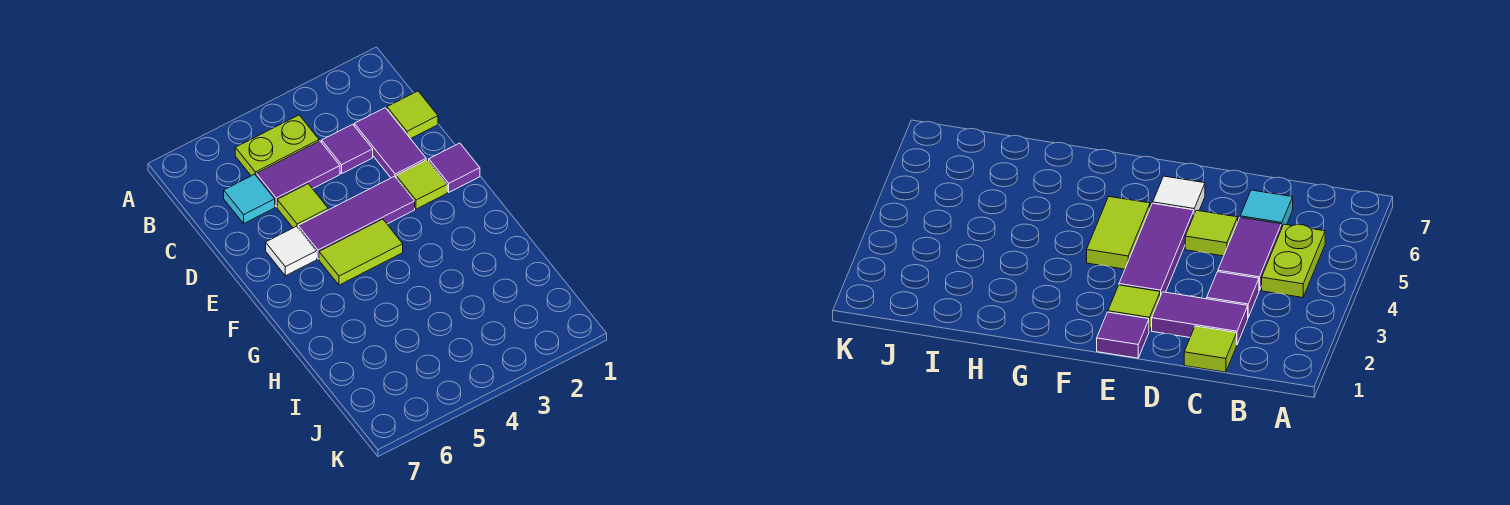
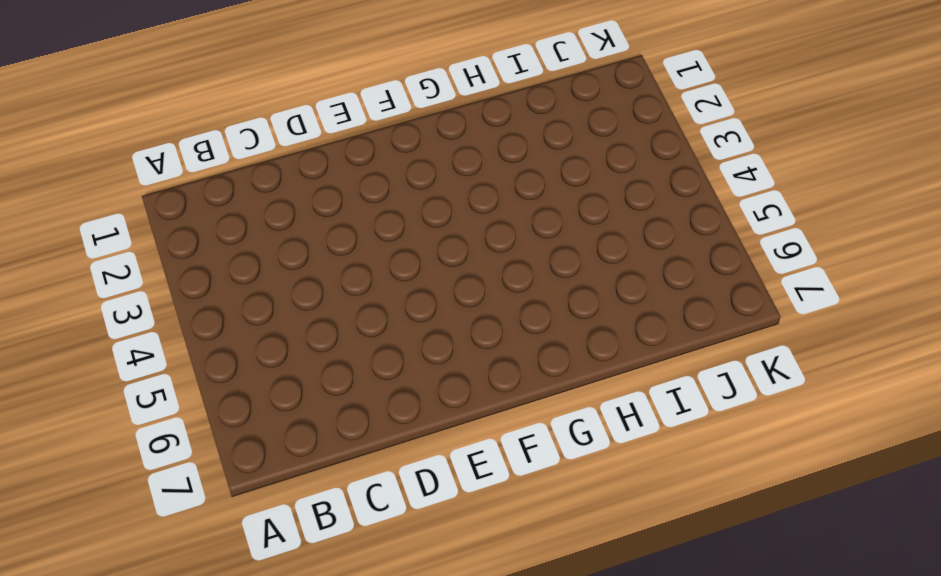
none -> lime 1x2 plate [235,115,319,176]
none -> lime 1x1 tile [387,91,438,139]
none -> purple 1x2 tile [354,108,426,178]

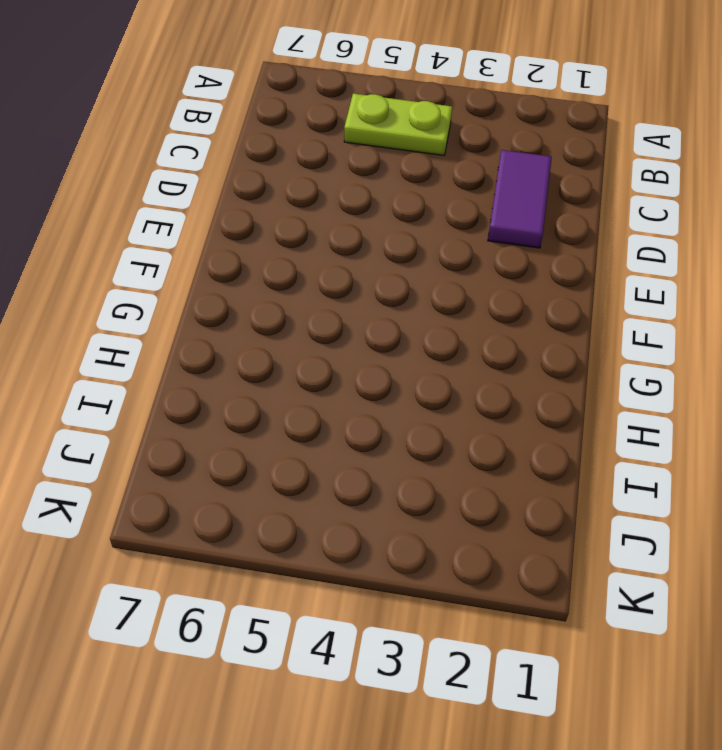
none -> lime 1x1 tile [387,91,438,139]
none -> purple 1x1 tile [322,124,373,173]
none -> purple 1x2 tile [256,141,340,207]

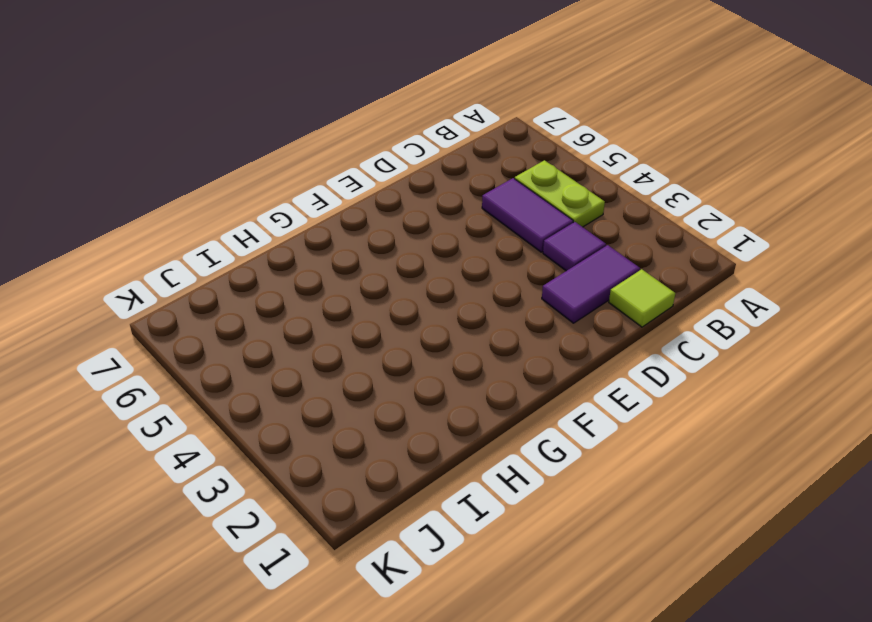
none -> cyan 1x1 tile [224,174,275,223]
none -> lime 1x1 tile [277,184,328,228]
none -> purple 1x1 tile [429,143,480,192]

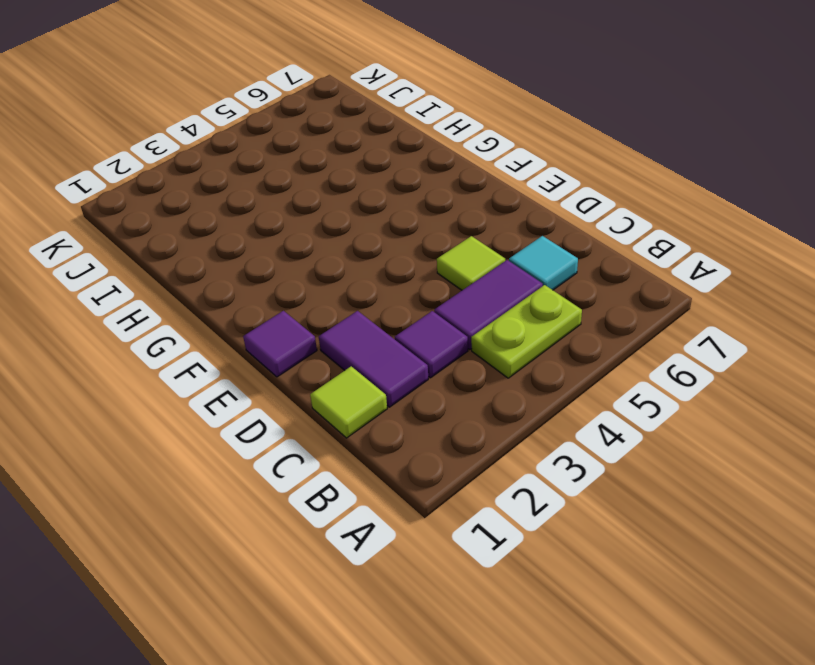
none -> lime 1x1 tile [396,160,447,209]
none -> purple 1x3 tile [298,176,415,259]
none -> white 1x1 tile [266,226,317,276]

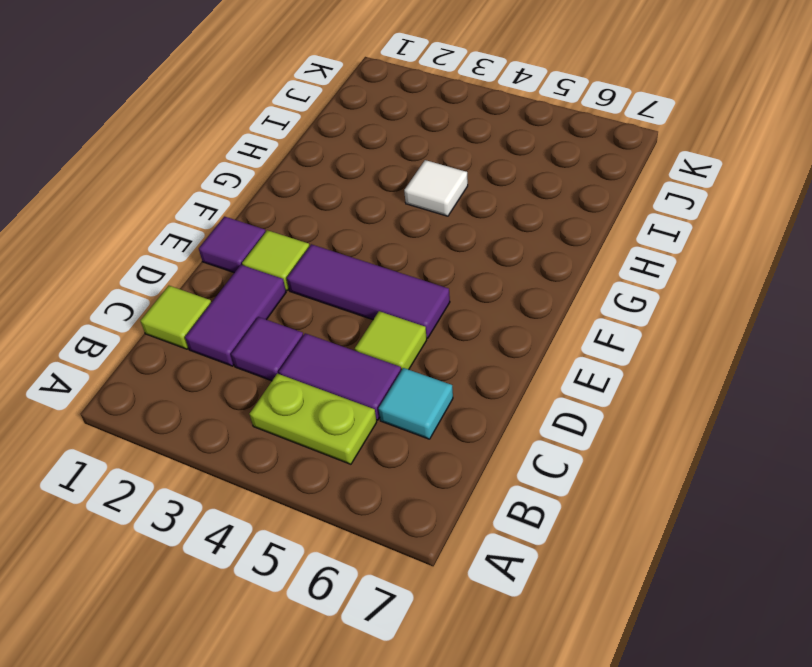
white 1x1 tile [404,160,468,216] -> white 1x1 tile moved to [266,226,317,276]
none -> lime 1x2 tile [319,219,403,285]

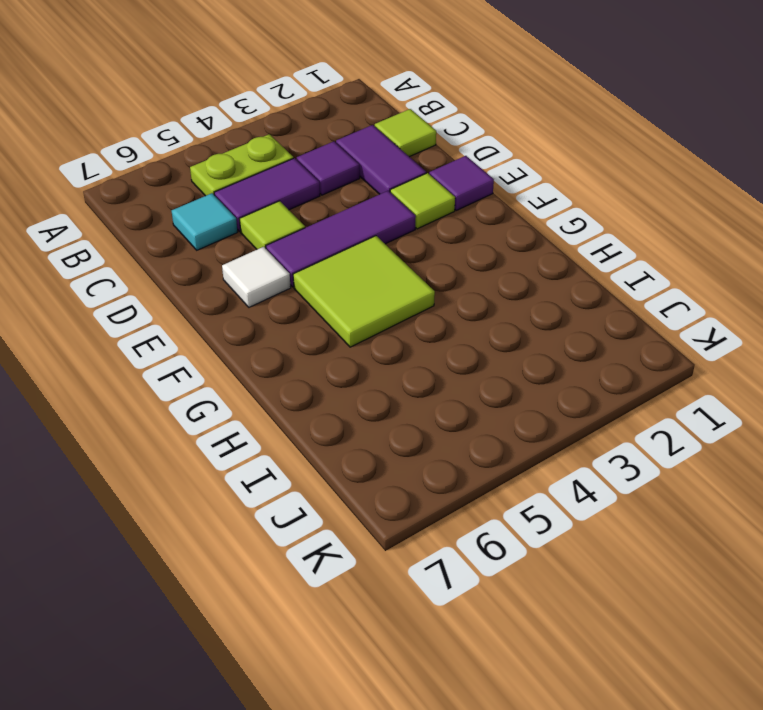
lime 2x2 tile [293,236,435,347] -> lime 1x2 tile [319,219,403,285]

